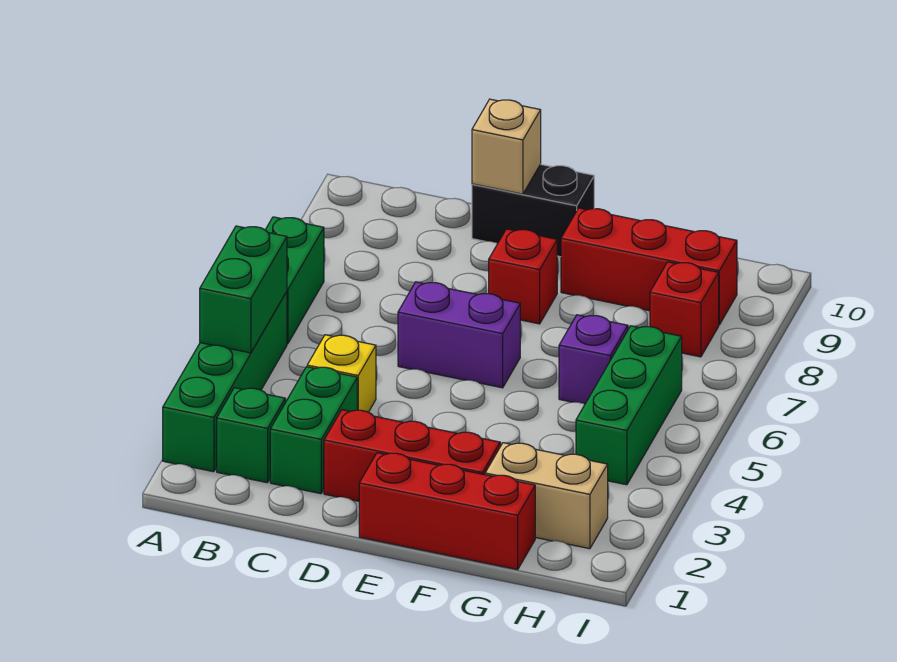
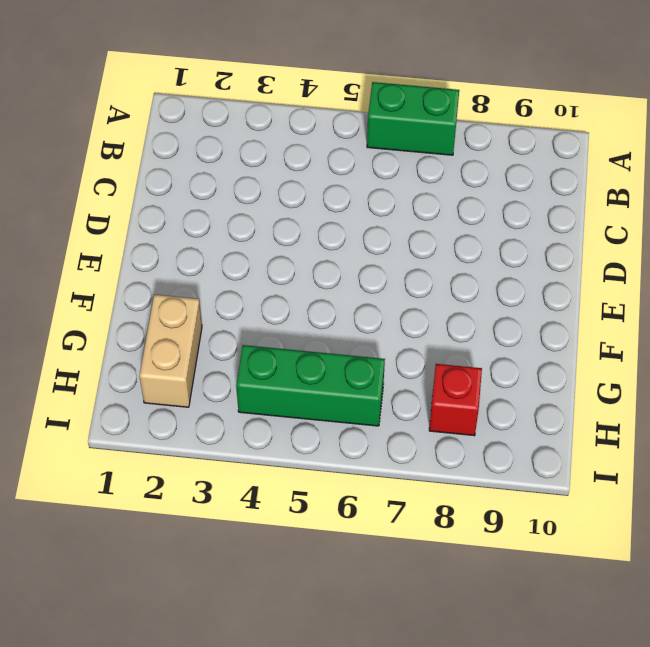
none -> green 1x4 brick [163,292,287,472]
none -> green 1x1 brick [217,388,285,483]
none -> green 1x2 brick [270,367,357,494]

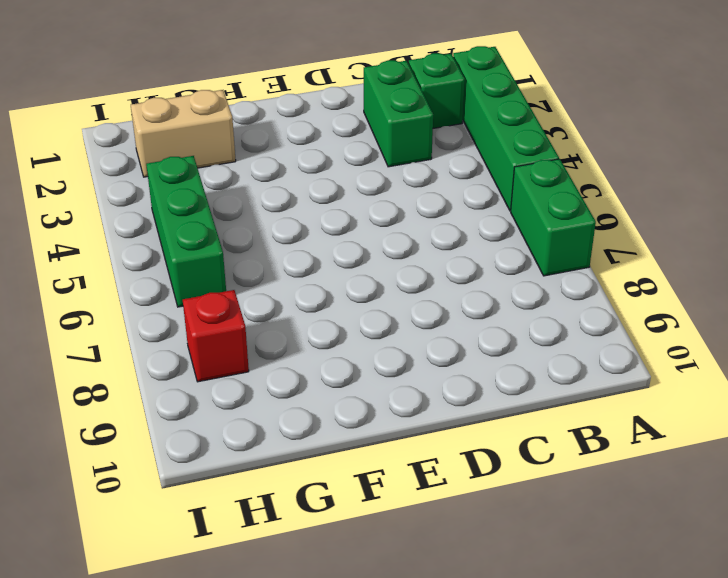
none -> yellow 1x1 brick [307,335,376,412]
none -> red 1x3 brick [324,410,500,501]
none -> purple 1x2 brick [398,282,520,388]

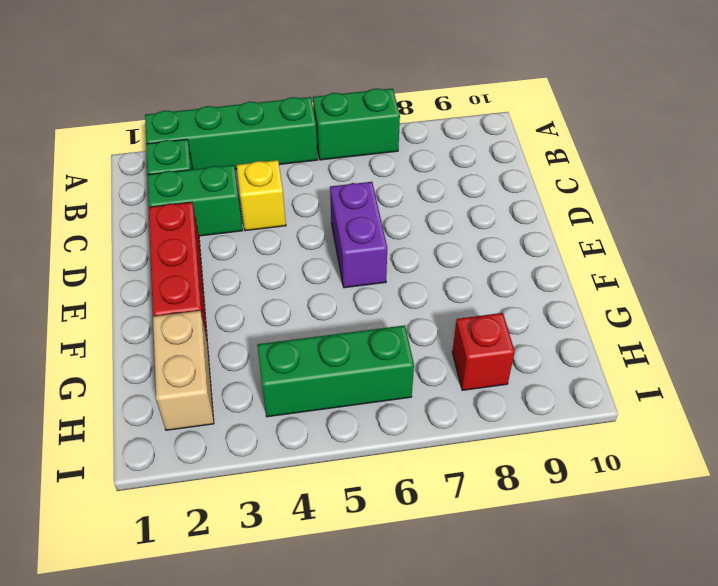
none -> black 1x2 brick [472,164,594,257]
none -> red 1x3 brick [359,453,535,570]
none -> red 1x1 brick [489,229,557,324]

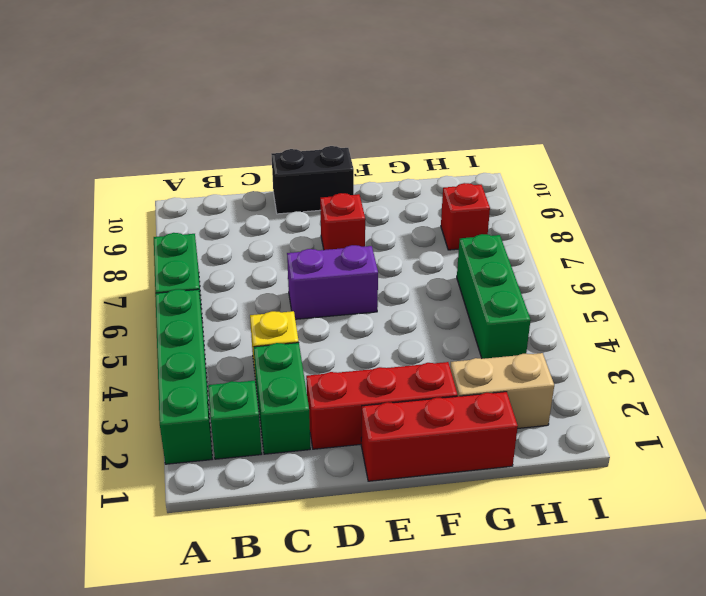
none -> red 1x3 brick [561,208,737,325]
none -> purple 1x1 brick [559,315,628,404]
none -> green 1x2 brick [200,226,287,353]

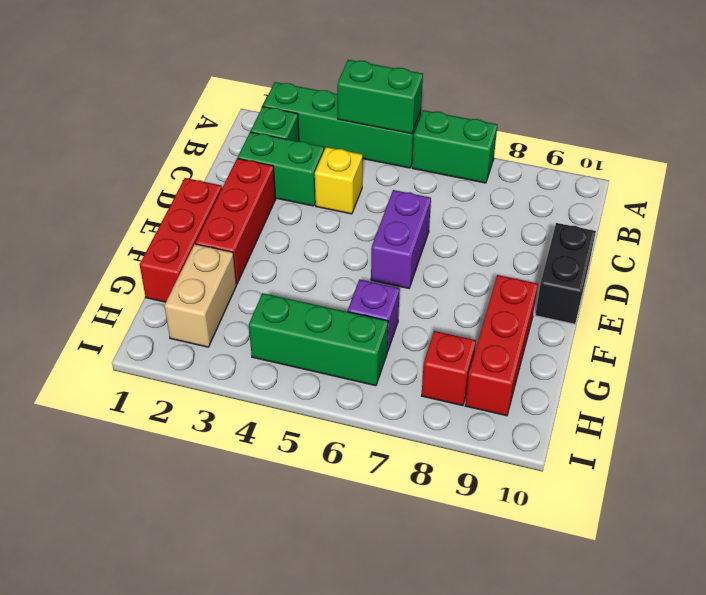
none -> red 1x1 brick [489,229,557,324]
none -> tan 1x1 brick [472,99,541,194]

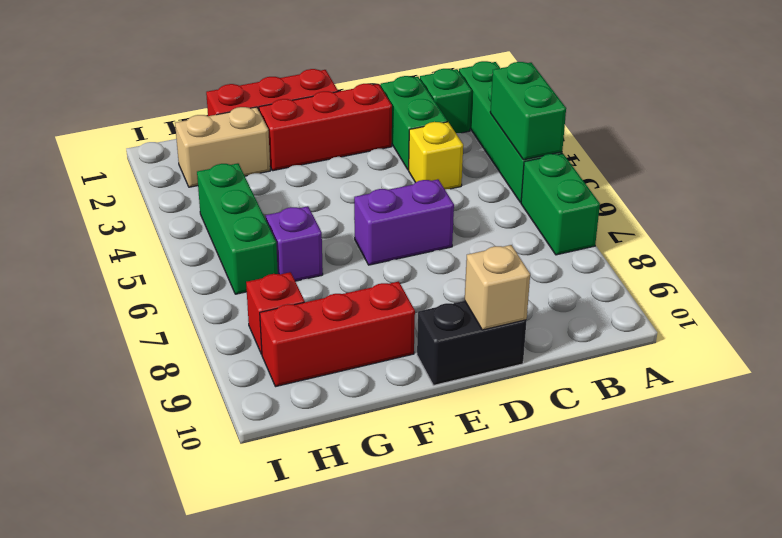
none -> red 1x1 brick [489,229,557,324]

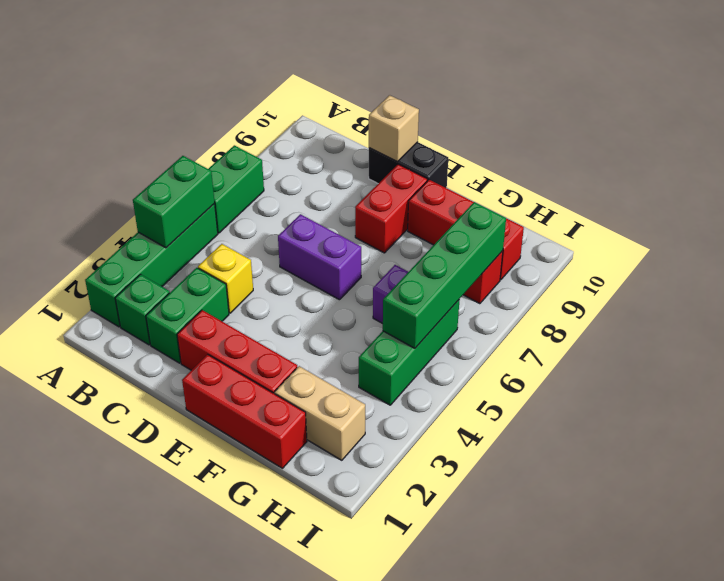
red 1x2 brick [355,164,428,253] -> red 1x1 brick [489,229,557,324]
green 1x4 brick [383,202,506,348] -> none

